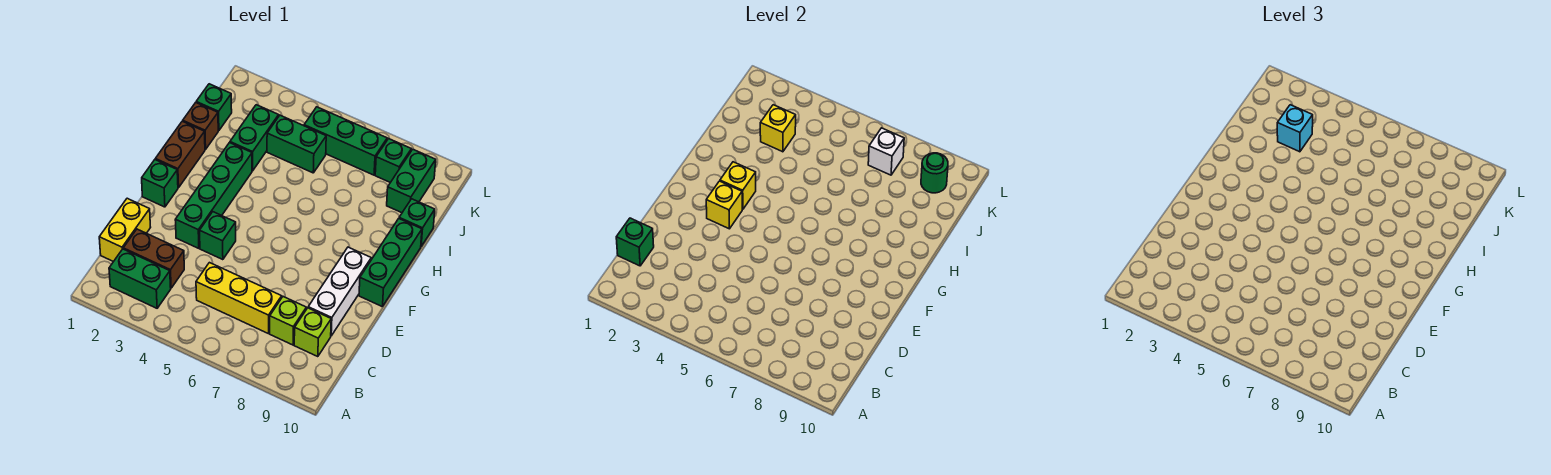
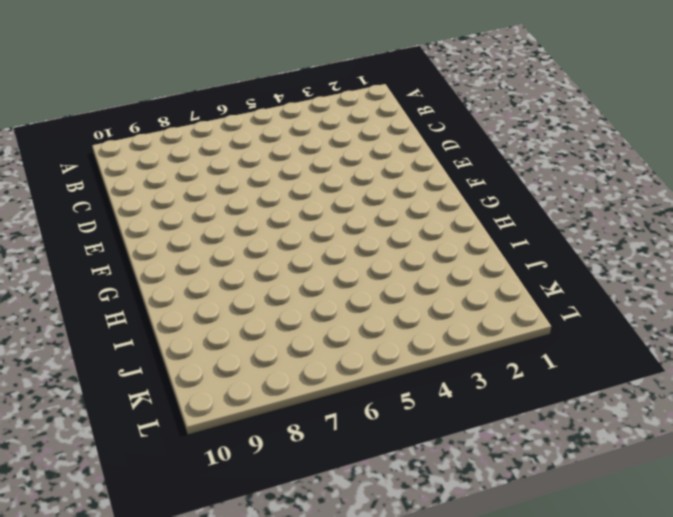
none -> green 1x2 brick [109,249,171,308]
none -> yellow 1x2 brick [99,198,151,262]
none -> brown 1x2 brick [123,229,184,288]

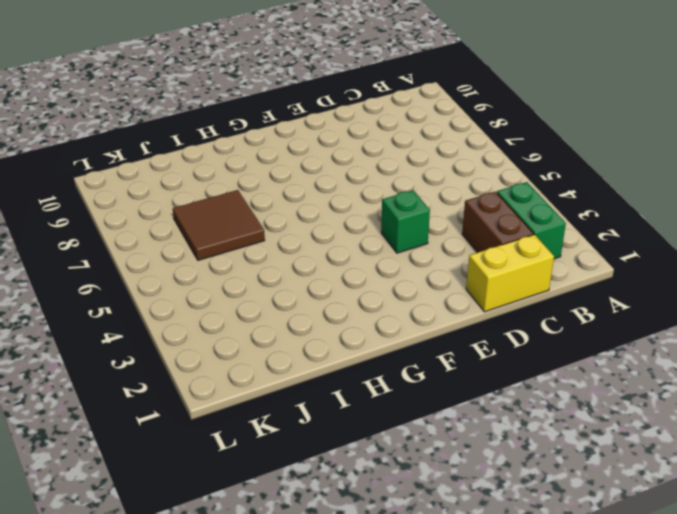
brown 2x2 tile [173,190,265,260] -> none
none -> yellow 1x3 brick [196,263,282,334]
none -> lime 1x1 brick [270,297,306,345]
none -> lime 1x1 brick [294,308,331,357]

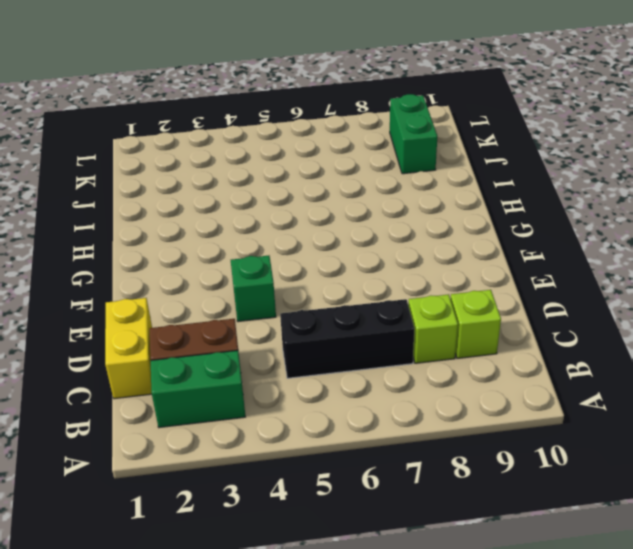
black 1x3 brick [280,299,414,378] -> yellow 1x3 brick [196,263,282,334]
none -> white 1x3 brick [308,247,371,336]
none -> green 1x4 brick [175,143,252,248]
none -> green 1x1 brick [142,160,178,207]

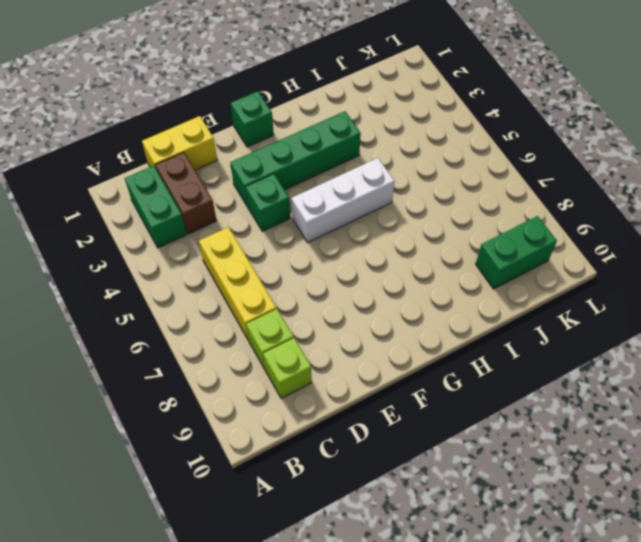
white 1x3 brick [291,158,395,243] -> white 1x3 brick moved to [308,247,371,336]
none -> green 1x3 brick [359,219,422,307]
none -> brown 1x2 brick [155,121,205,188]
none -> brown 1x1 brick [183,103,218,149]

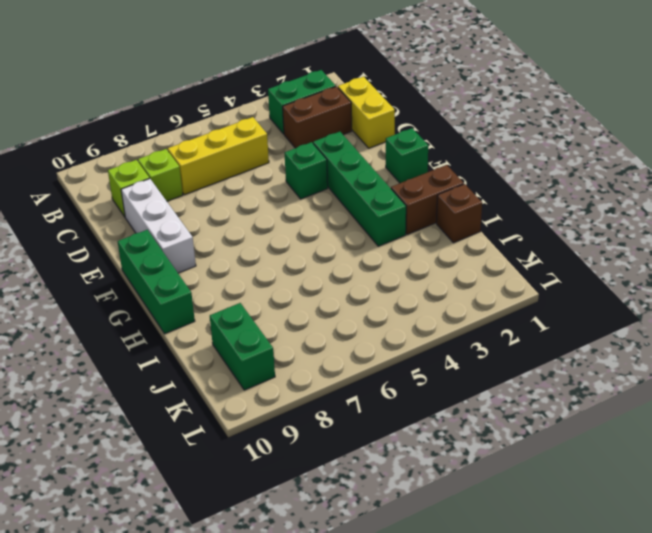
brown 1x2 brick [391,165,464,235] -> brown 1x2 brick turned to [155,121,205,188]
none -> green 1x2 brick [230,105,279,171]
none -> green 1x1 brick [399,199,435,246]
none -> green 1x1 brick [196,84,232,131]

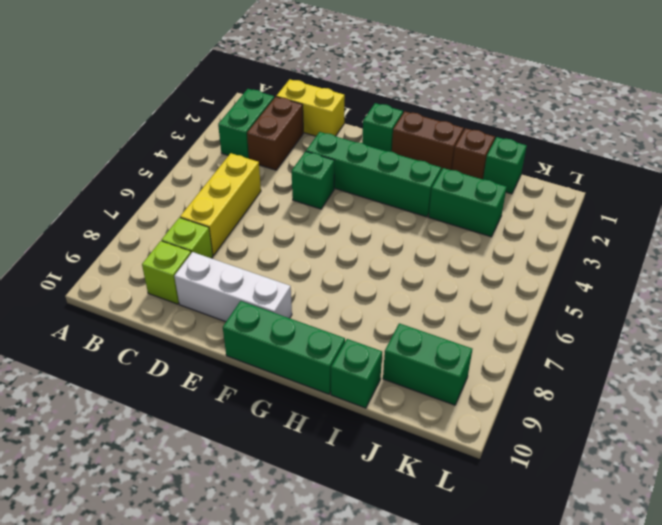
none -> green 1x2 brick [267,115,326,173]
none -> green 1x3 brick [304,107,387,175]
none -> green 1x1 brick [375,139,411,183]

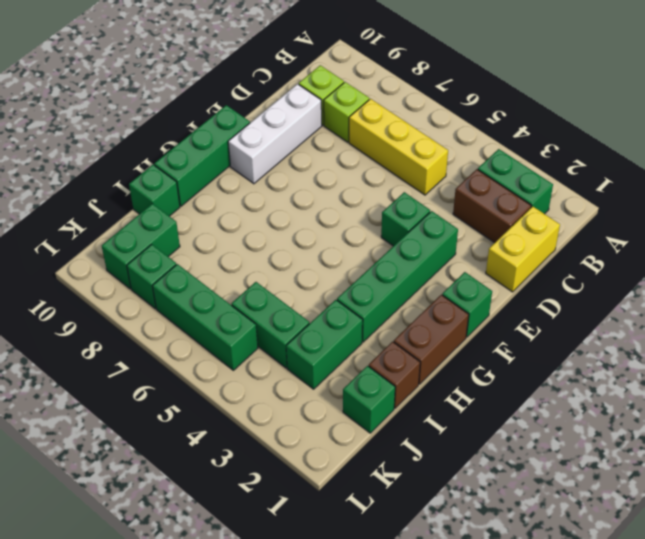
none -> green 1x1 brick [616,218,654,266]
none -> yellow 1x1 brick [706,181,742,229]
none -> yellow 1x1 brick [720,162,756,209]

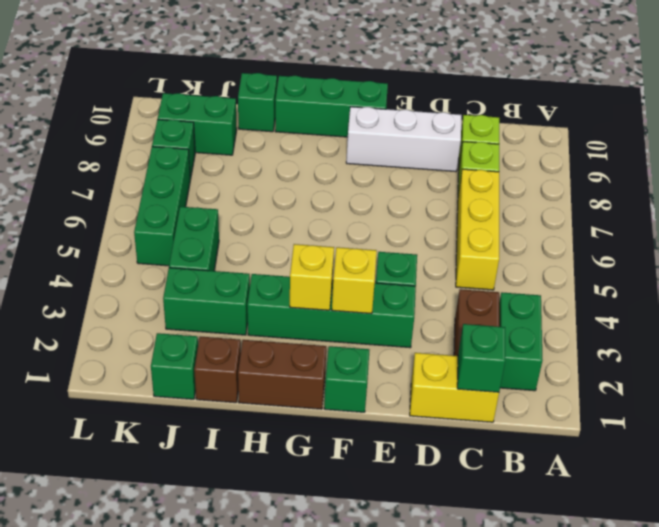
none -> yellow 1x1 brick [760,105,796,152]
none -> white 1x1 brick [868,128,904,175]
none -> green 1x1 round brick [921,153,948,193]

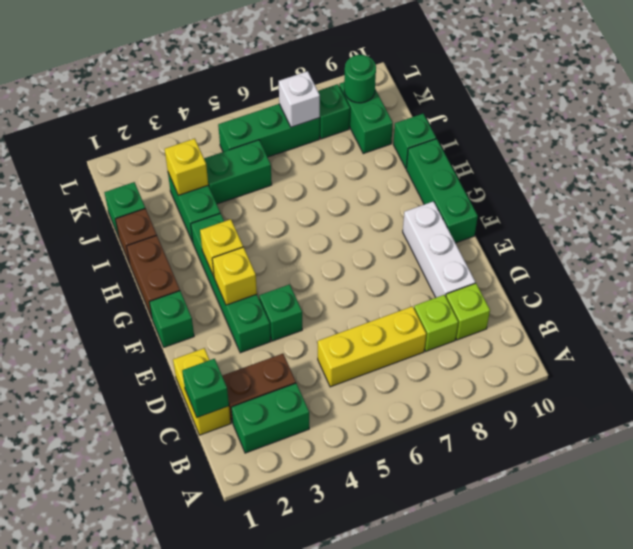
none -> cyan 1x1 brick [1277,105,1313,152]

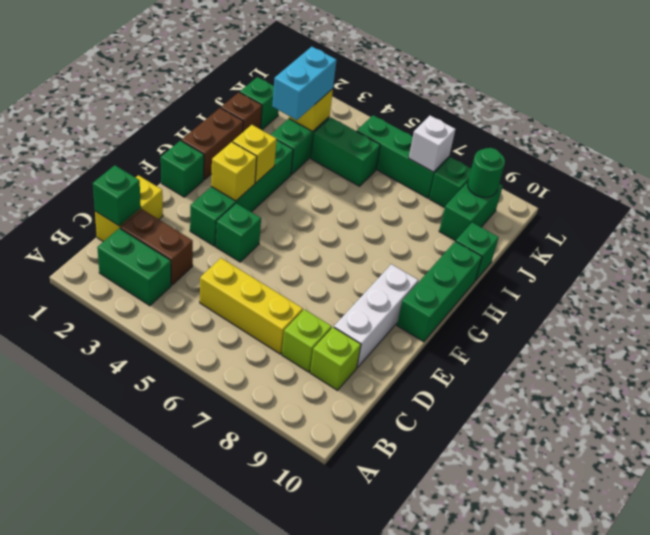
cyan 1x2 brick [272,47,337,120] -> cyan 1x1 brick [1277,105,1313,152]

